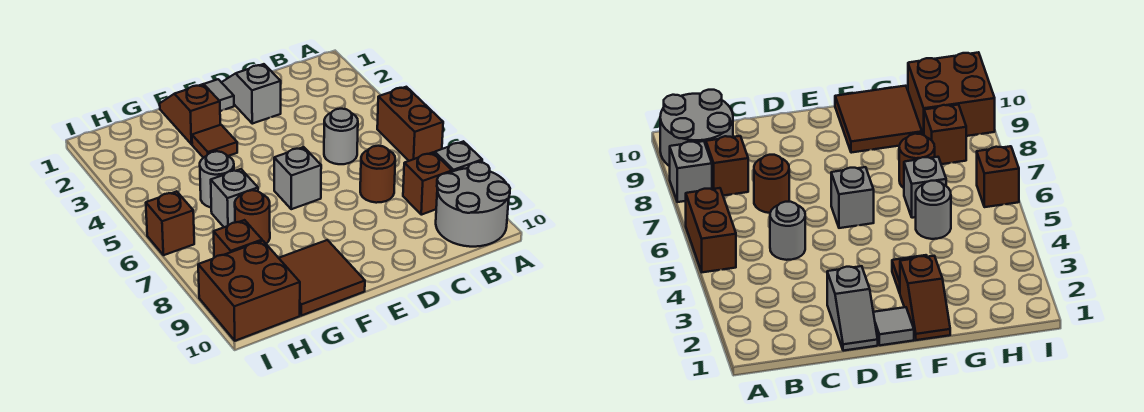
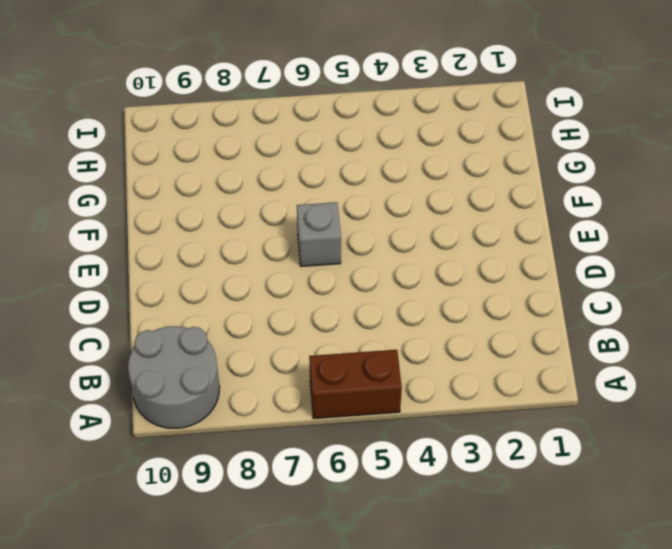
none -> grey 1x1 brick [435,141,482,172]
none -> brown 1x1 brick [403,152,452,215]
none -> grey 1x1 round brick [324,109,358,164]

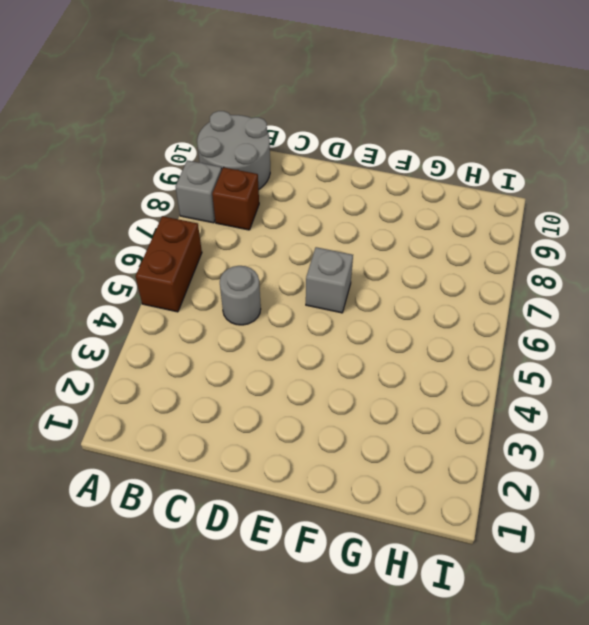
none -> brown 1x1 round brick [360,146,395,203]
none -> grey 1x2 slope [221,64,281,124]
none -> grey 1x1 tile [204,79,234,111]

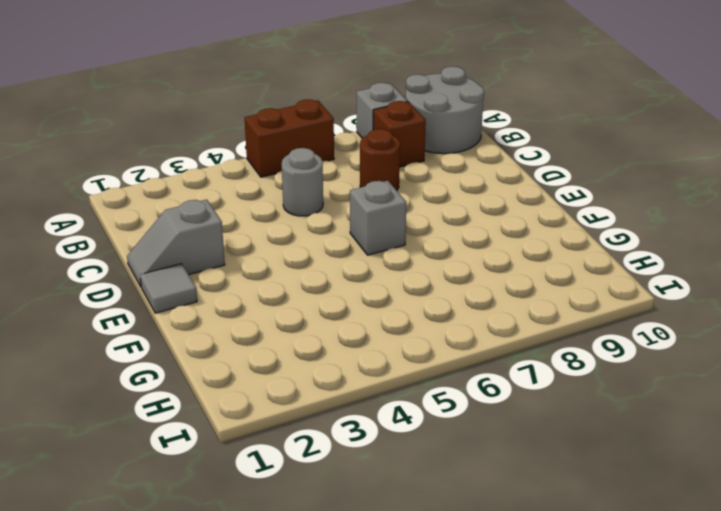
none -> brown 1x2 slope [160,84,220,144]
none -> brown 1x1 tile [192,125,237,158]
none -> brown 2x2 tile [279,240,365,316]

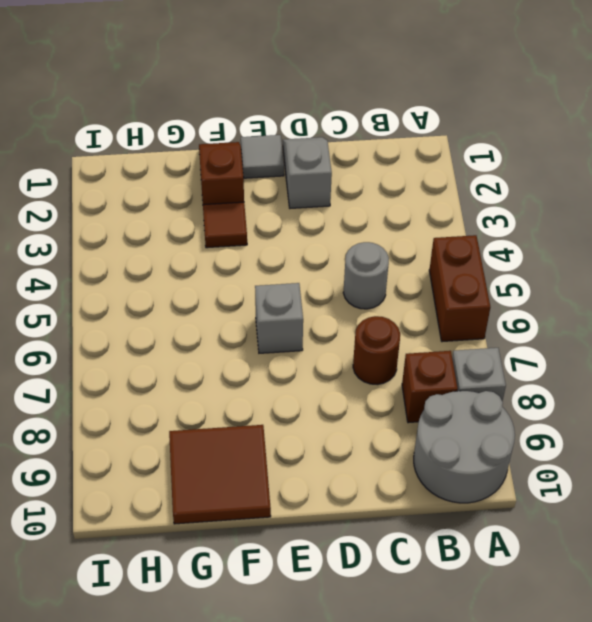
none -> grey 1x1 round brick [200,151,234,207]
none -> grey 1x1 brick [211,169,258,227]
none -> brown 1x1 round brick [235,190,270,244]

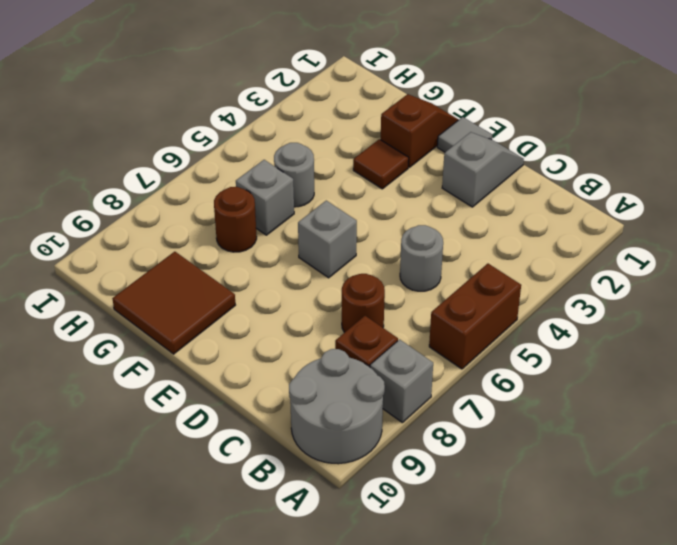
none -> brown 1x1 brick [214,220,262,258]
none -> brown 2x2 brick [198,241,300,341]
none -> brown 1x1 brick [146,191,194,255]

